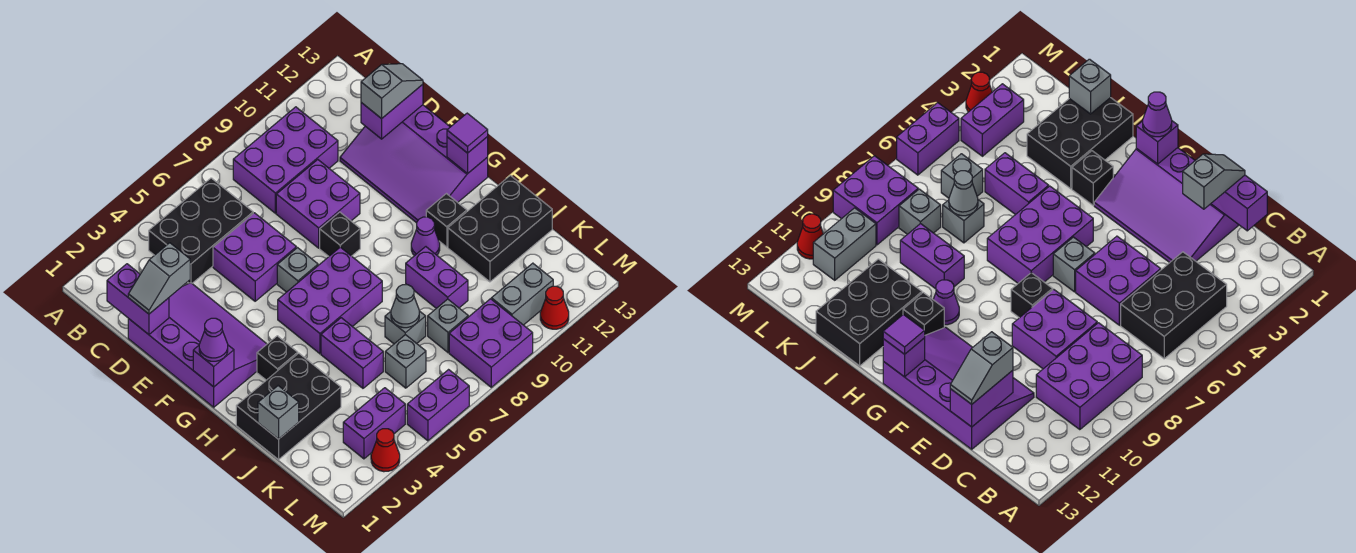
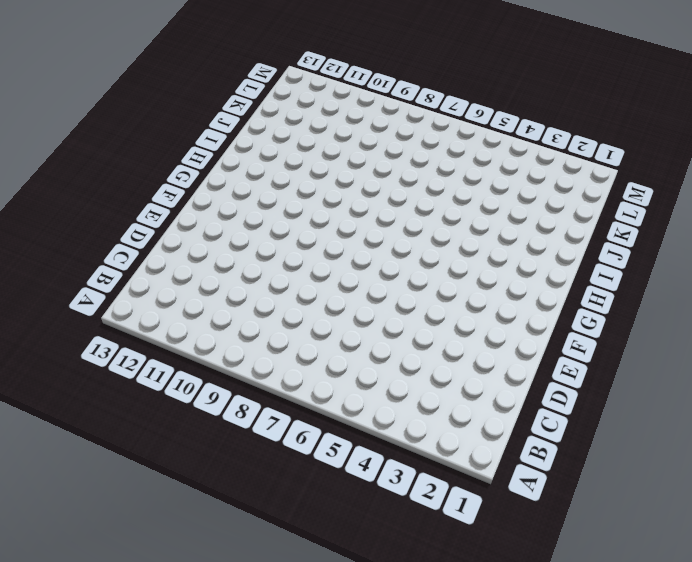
none -> black 2x3 brick [149,178,253,283]
none -> purple 2x3 brick [233,107,338,213]
none -> purple 3x4 slope [128,283,267,407]
none -> purple 2x2 brick [213,213,296,301]

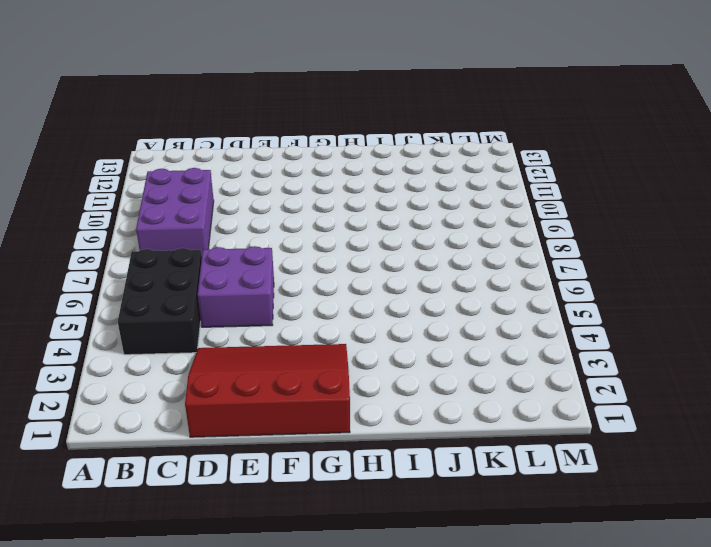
red 3x4 slope [185,344,350,437] -> purple 3x4 slope [128,283,267,407]
none -> purple 2x2 brick [276,160,360,248]
none -> purple 3x4 slope [340,105,488,223]
none -> grey 1x1 brick [277,248,318,292]
none -> black 1x1 brick [320,212,360,256]

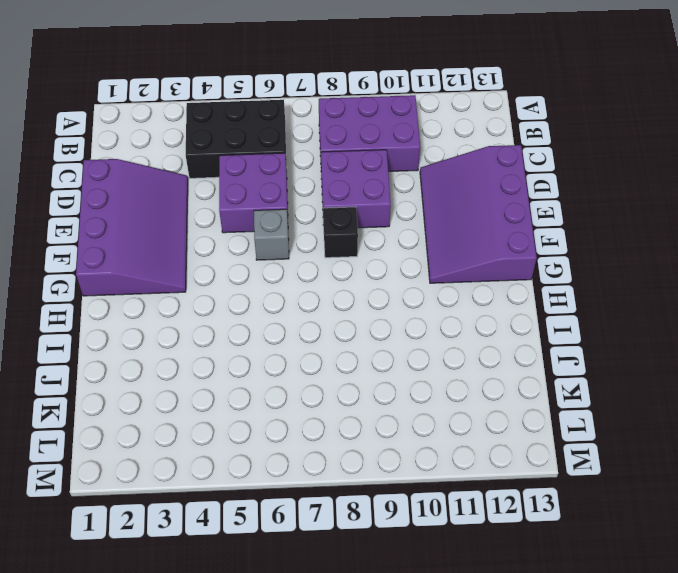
none -> purple 2x3 brick [278,247,382,354]
none -> black 1x1 brick [257,336,298,380]
none -> purple 1x1 cone [411,217,440,256]
none -> black 1x1 brick [426,194,467,247]

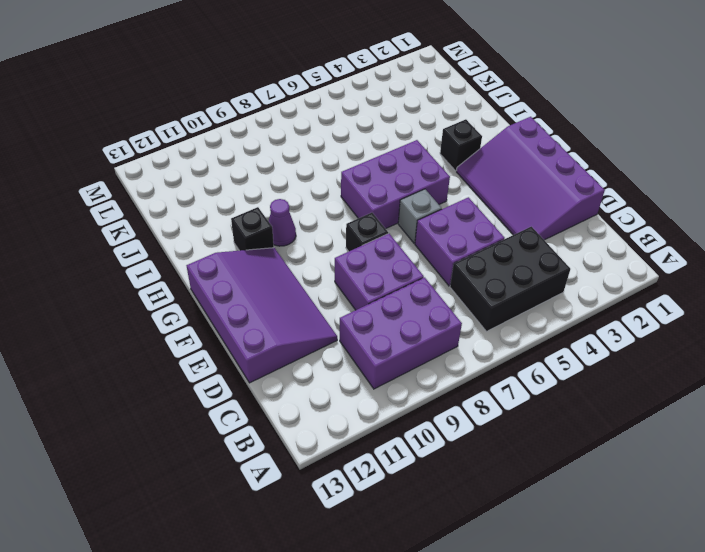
none -> black 2x3 brick [236,353,341,460]
none -> purple 1x2 brick [321,318,383,388]
none -> purple 1x2 brick [406,247,468,308]
none -> black 2x3 brick [448,175,552,282]

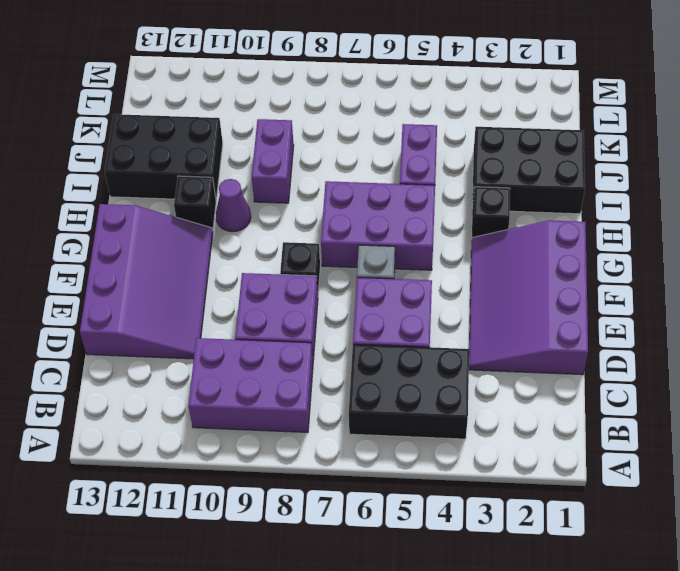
none -> grey 1x1 brick [385,311,426,344]
none -> grey 1x1 brick [385,335,426,388]
none -> grey 1x1 brick [428,299,468,353]
none -> purple 1x2 brick [343,388,405,459]

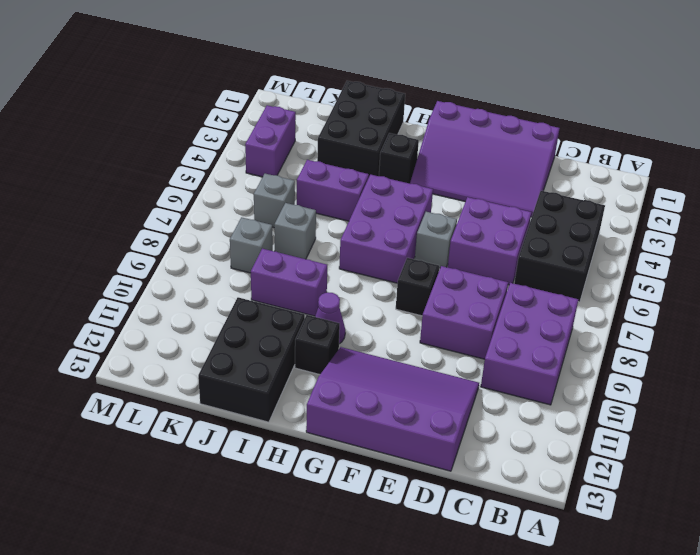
none -> purple 2x2 brick [449,299,533,387]
none -> grey 1x2 brick [491,263,553,325]
none -> red 1x1 cone [371,429,400,472]
none -> purple 1x2 brick [407,370,469,441]

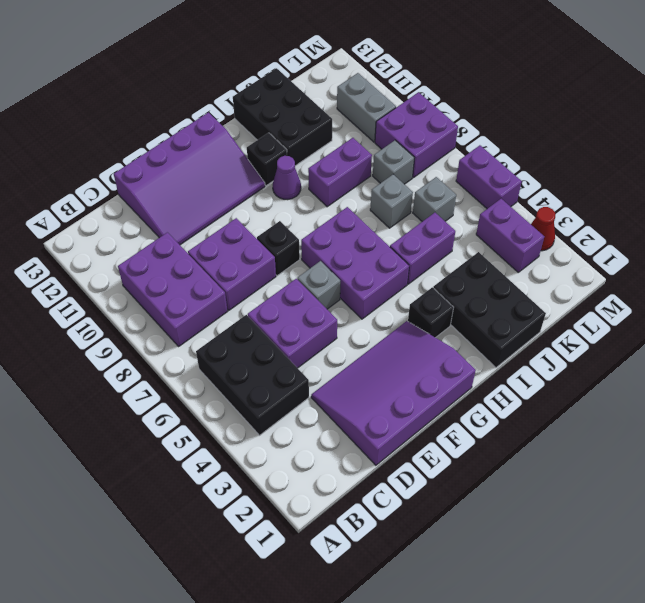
none -> red 1x1 cone [540,286,569,329]
none -> purple 1x2 brick [107,264,169,334]
none -> purple 1x2 brick [361,84,423,139]
none -> purple 1x1 brick [193,345,234,387]

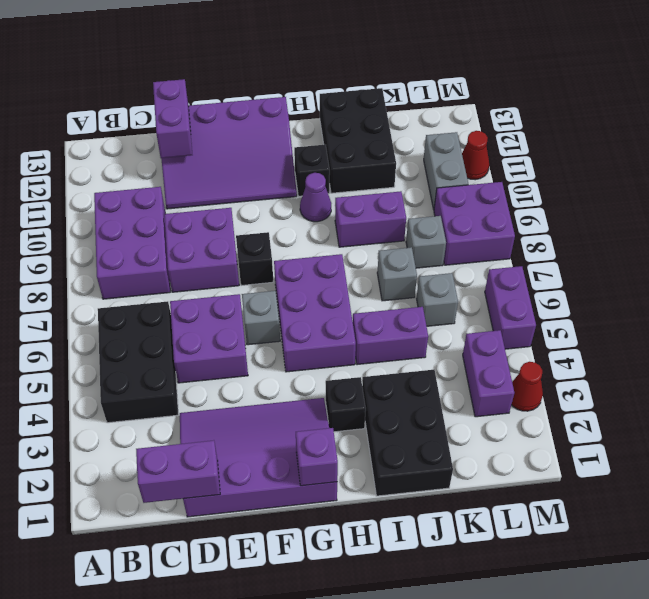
none -> purple 1x1 brick [447,137,488,174]
none -> grey 1x1 brick [258,386,299,439]
none -> grey 1x1 cone [391,285,419,328]
none -> grey 1x2 slope [128,243,190,314]

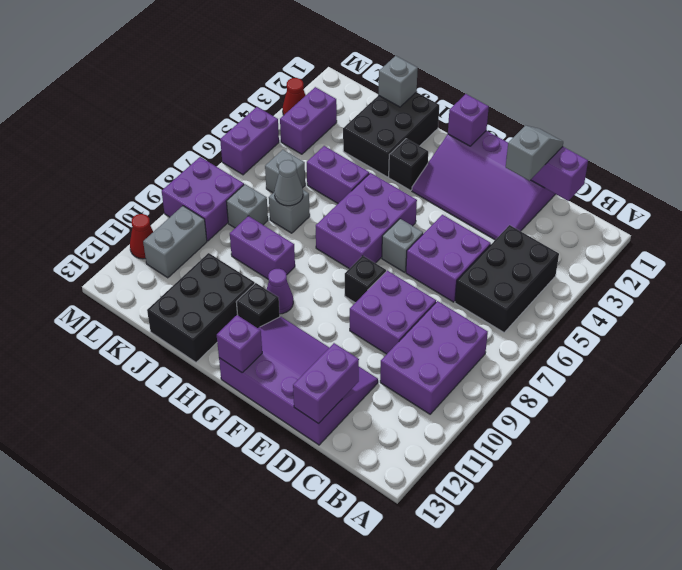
none -> grey 1x2 slope [361,64,423,119]
none -> purple 1x1 cone [199,318,228,361]
none -> purple 1x1 tile [447,113,488,153]

